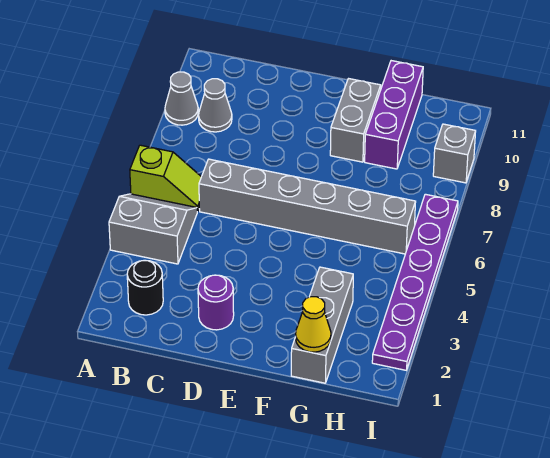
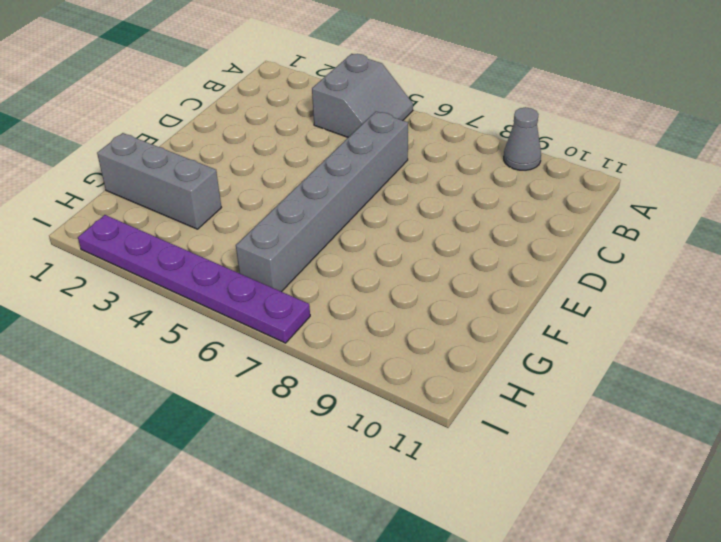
none -> lime 1x2 slope [130,145,201,211]
none -> black 1x1 round brick [127,260,163,315]
none -> grey 1x1 cone [199,79,232,132]

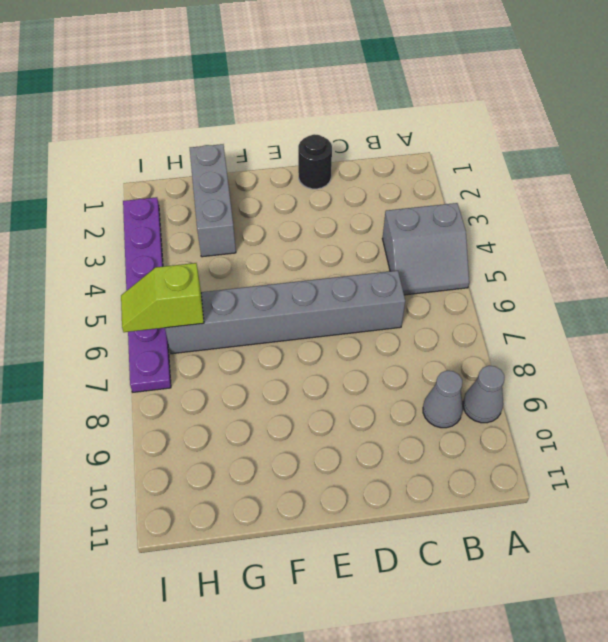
black 1x1 round brick [298,134,332,189] -> black 1x1 round brick moved to [127,260,163,315]
lime 1x2 slope [121,263,204,332] -> lime 1x2 slope moved to [130,145,201,211]
none -> purple 1x1 round brick [198,275,234,330]
none -> grey 1x2 brick [330,79,381,162]
none -> purple 1x3 brick [365,61,423,169]

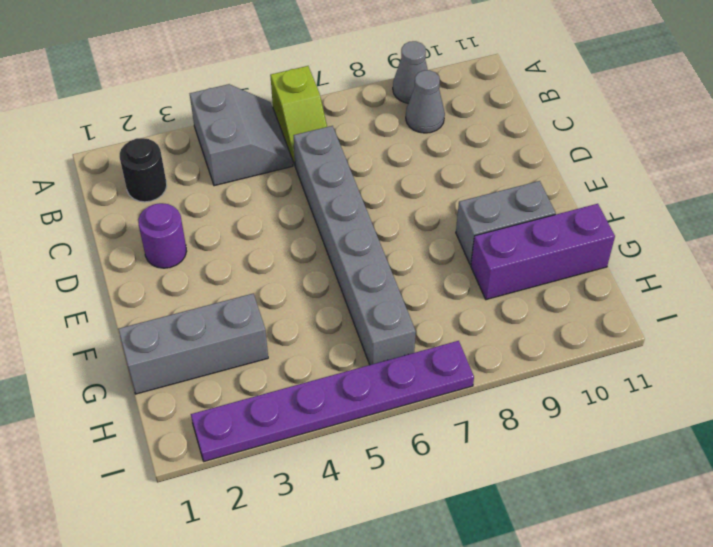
none -> grey 1x1 brick [433,124,476,183]
none -> yellow 1x1 cone [296,297,331,352]

